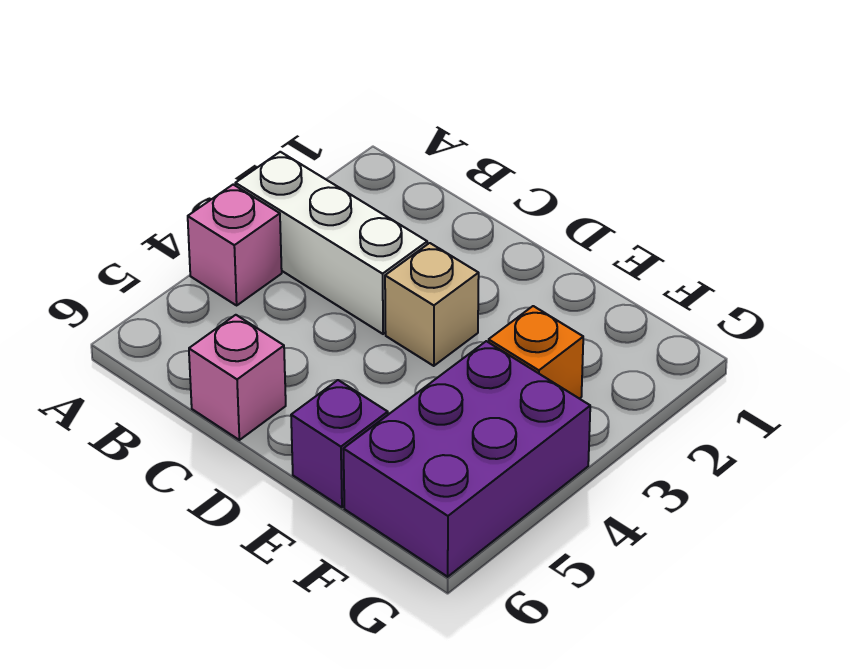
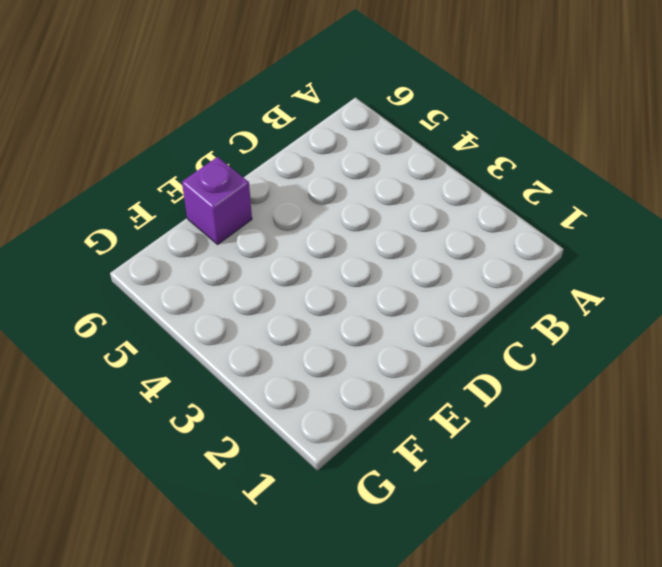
none -> white 1x3 brick [235,152,427,334]
none -> pink 1x1 brick [188,185,282,305]

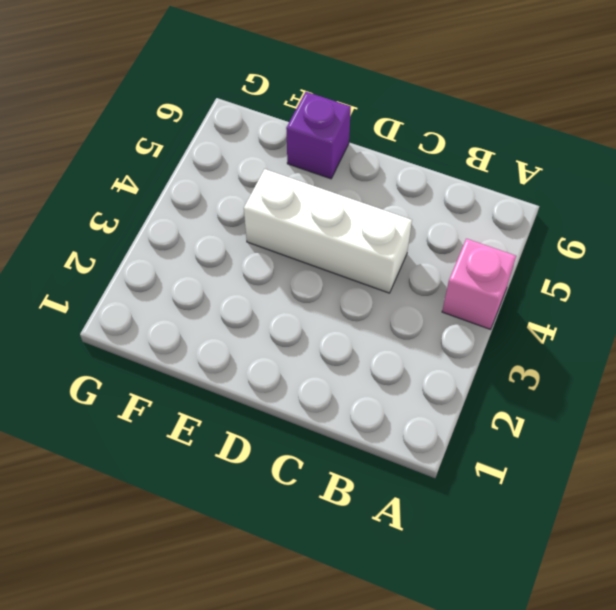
white 1x3 brick [244,169,412,293] -> white 1x3 brick moved to [235,152,427,334]
none -> pink 1x1 brick [189,315,286,440]
none -> tan 1x1 brick [385,243,479,366]

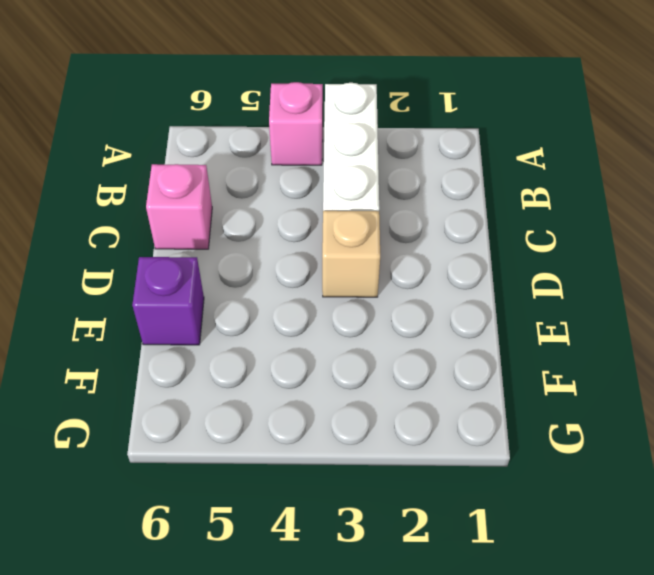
none -> orange 1x1 brick [489,306,583,399]
none -> purple 2x3 brick [343,341,590,577]

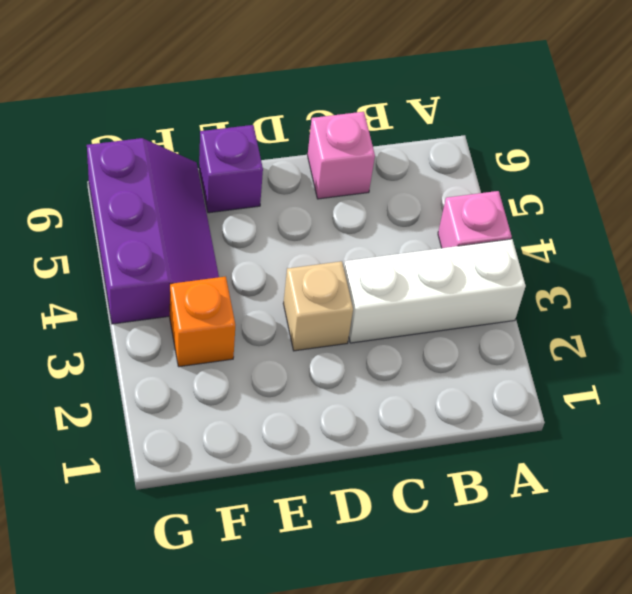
purple 2x3 slope [87,138,219,324] -> purple 2x3 brick [343,341,590,577]

